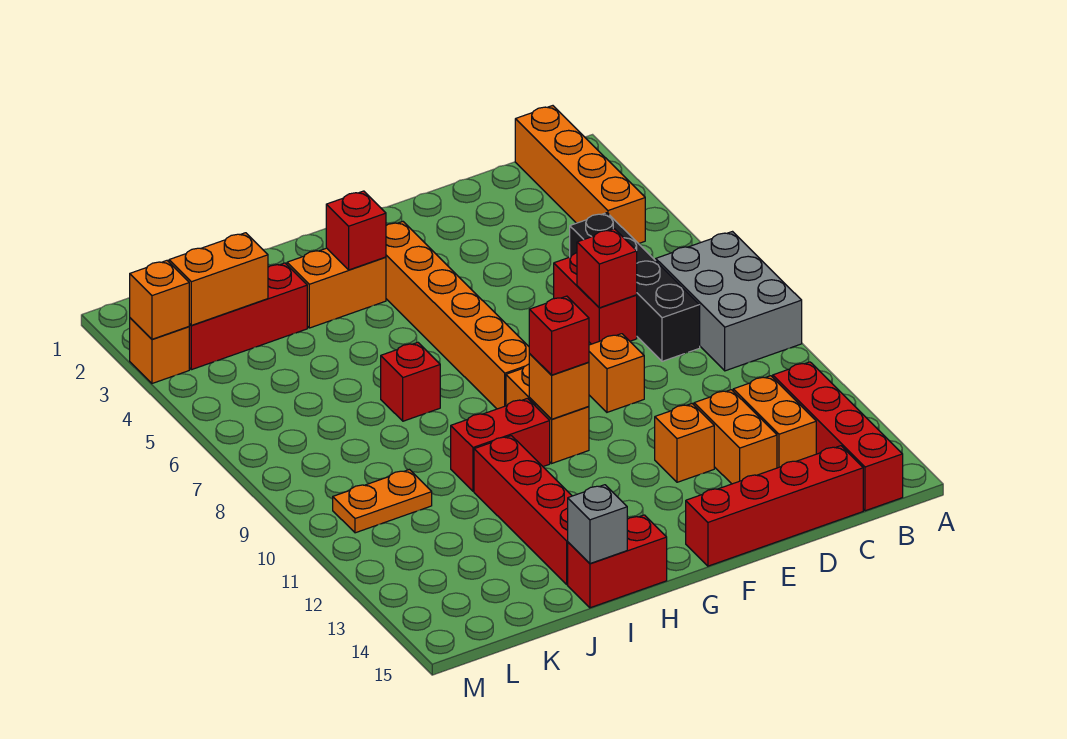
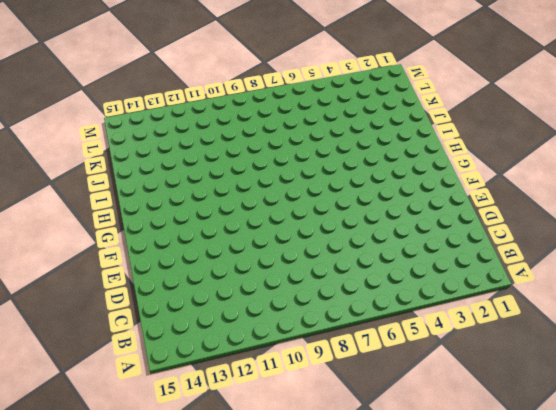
none -> grey 2x3 brick [656,232,802,371]
none -> orange 1x4 brick [515,106,645,244]
none -> red 1x4 brick [773,362,903,511]

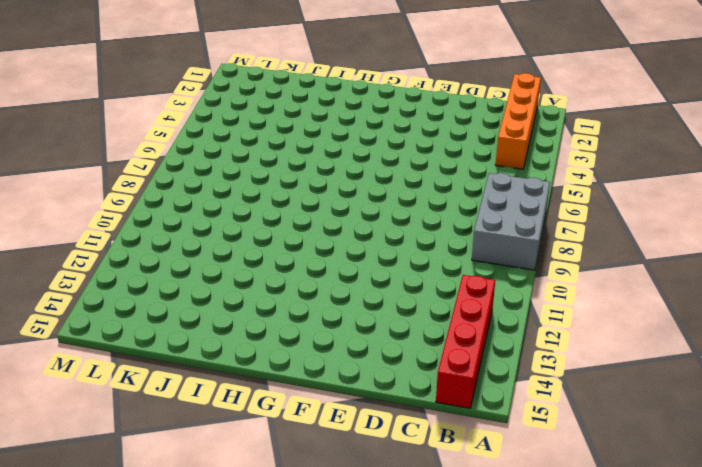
none -> black 1x4 brick [570,213,700,361]
none -> orange 1x2 brick [733,376,816,468]
none -> red 1x4 brick [686,446,863,566]

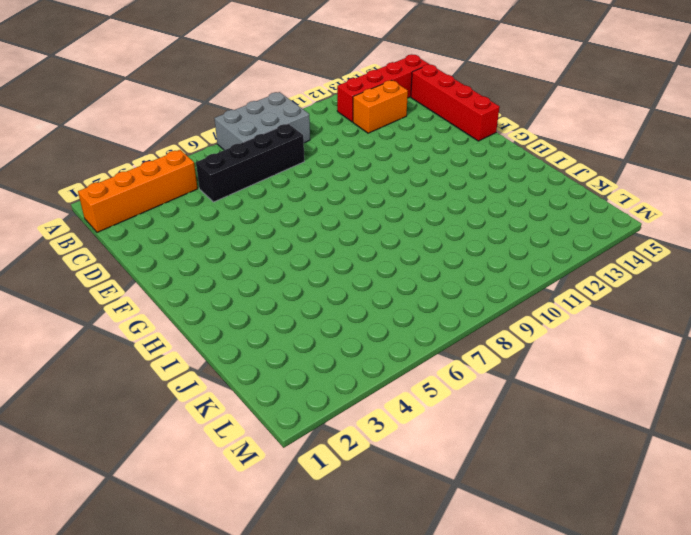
none -> red 1x2 brick [554,253,637,344]
none -> orange 1x2 brick [694,390,777,484]
none -> orange 1x1 brick [589,334,644,412]

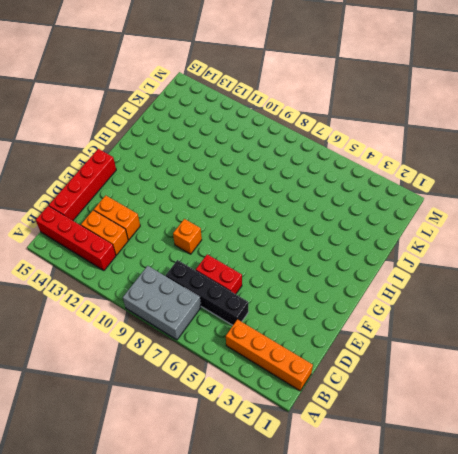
none -> orange 1x1 brick [655,404,714,482]
none -> orange 1x6 brick [386,222,529,409]
none -> orange 1x2 brick [506,364,589,463]

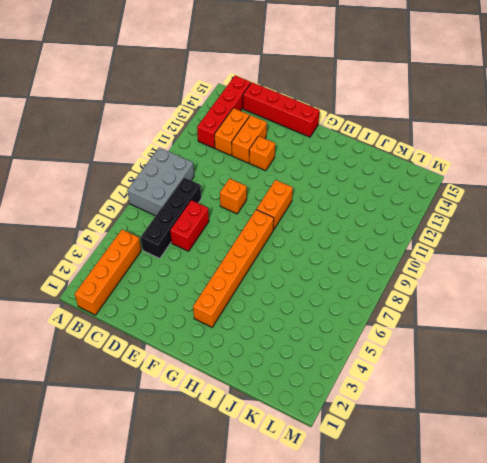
none -> orange 1x2 brick [287,248,386,328]
none -> red 1x2 brick [451,398,550,491]
none -> red 1x2 brick [568,515,667,608]

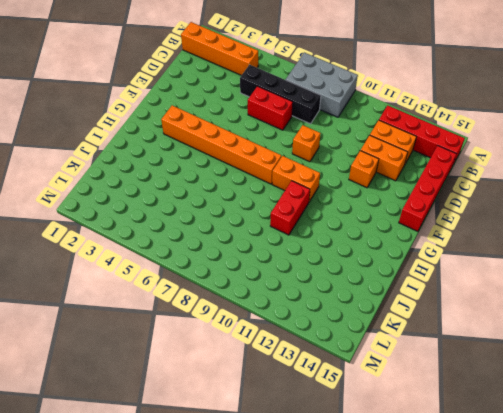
none -> orange 1x2 brick [287,248,386,328]
none -> red 1x2 brick [568,515,667,608]
none -> red 1x1 brick [381,342,440,421]

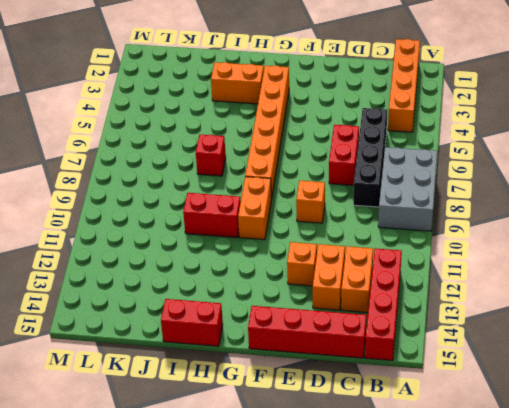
none -> red 1x4 brick [474,436,572,584]
none -> red 1x3 brick [189,263,307,370]
none -> orange 1x2 plate [333,470,432,533]

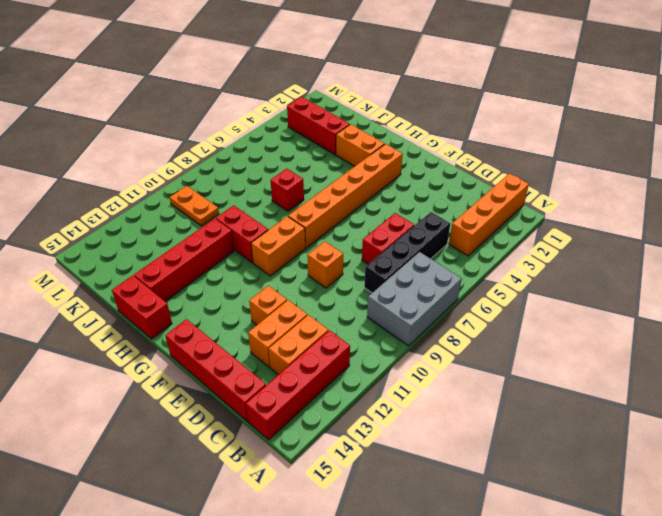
none -> orange 1x1 brick [130,318,189,383]
none -> red 1x1 brick [577,229,637,308]
none -> orange 1x1 brick [529,354,589,419]

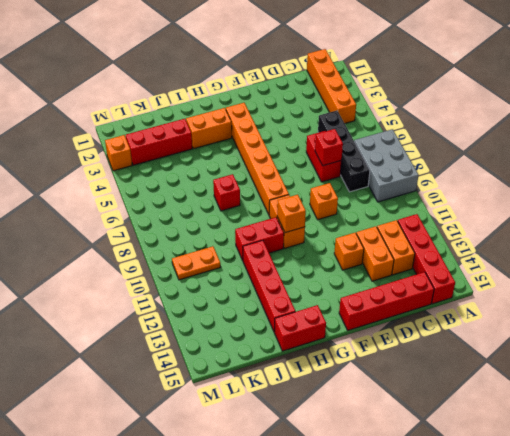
none -> red 1x1 brick [326,191,386,270]
none -> grey 1x1 brick [568,485,627,564]
none -> orange 1x2 brick [169,233,268,325]

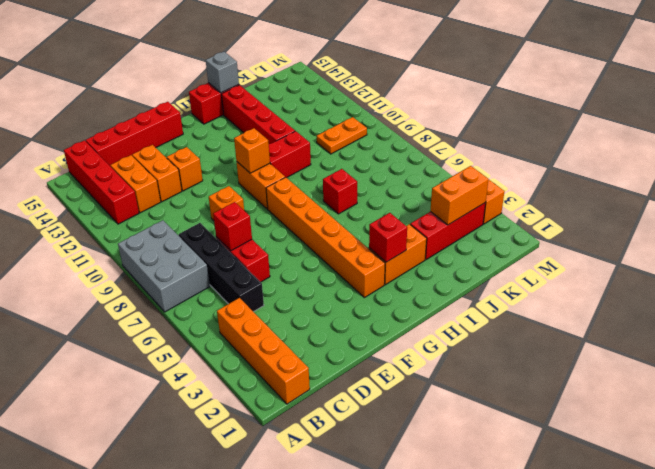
none -> orange 1x1 brick [130,261,189,339]
none -> red 1x1 brick [529,296,589,375]

